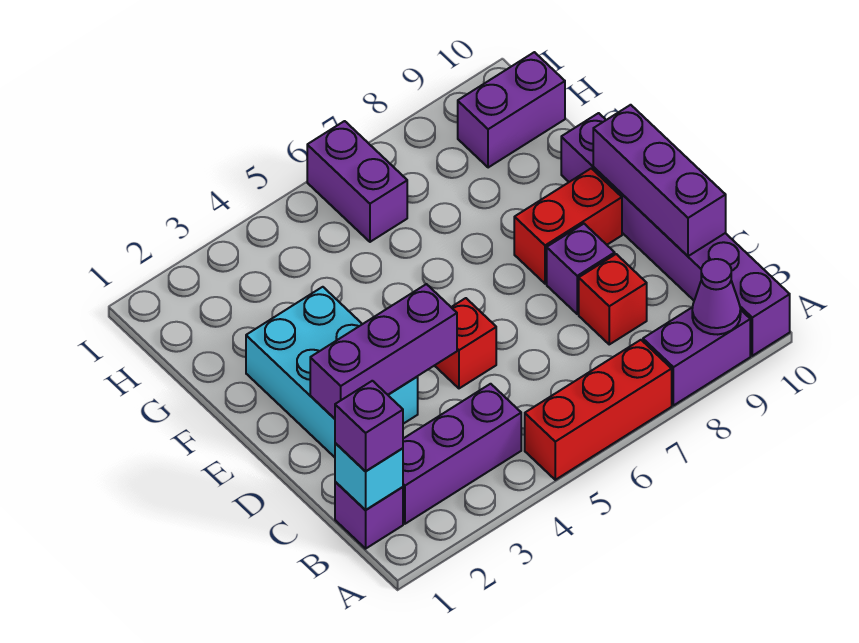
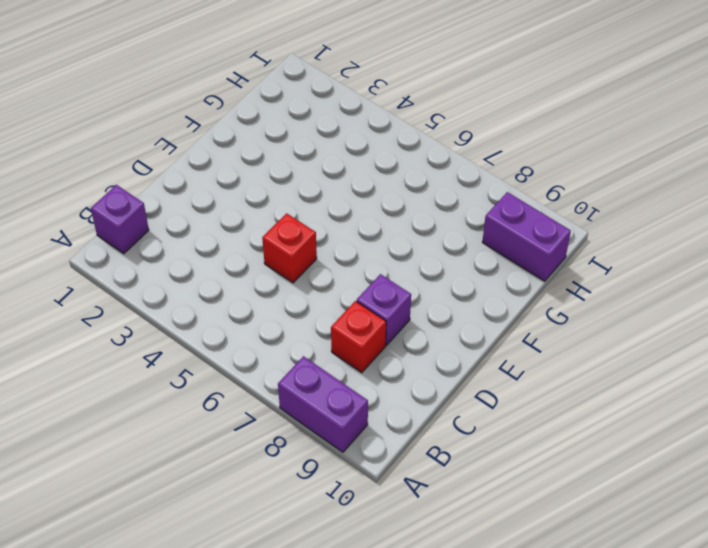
none -> red 1x3 brick [525,340,672,480]
none -> purple 1x6 brick [561,113,790,356]
none -> purple 1x3 brick [403,384,521,524]

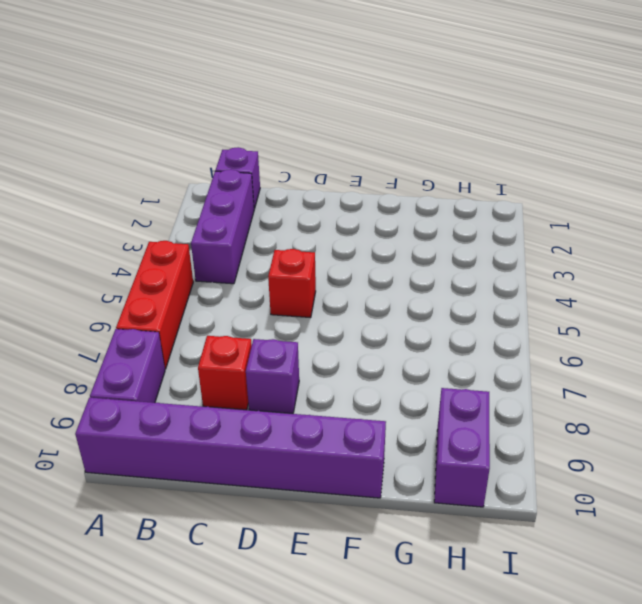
none -> cyan 2x3 brick [246,287,418,457]
none -> red 1x2 brick [514,168,622,284]
none -> purple 1x2 brick [307,121,407,242]

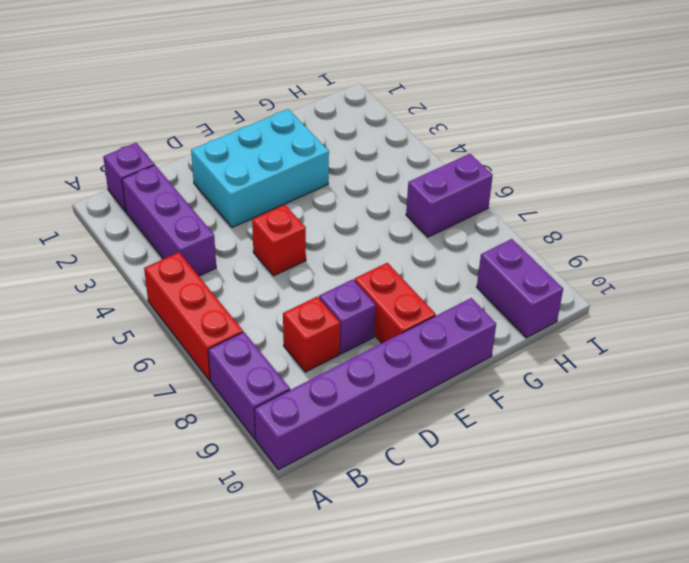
none -> purple 1x1 cone [692,259,741,335]
none -> cyan 1x1 brick [335,443,403,510]
none -> purple 1x3 brick [593,105,726,256]

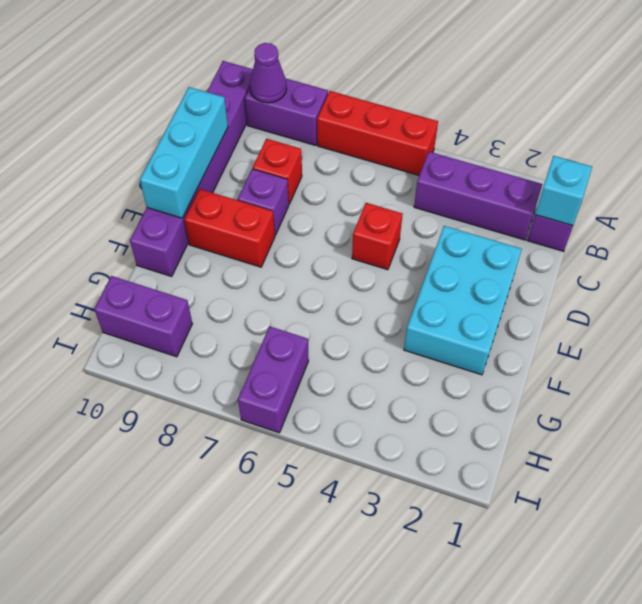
cyan 1x3 brick [140,87,228,218] -> purple 1x3 brick [593,105,726,256]
none -> purple 1x3 brick [310,284,457,419]
none -> purple 1x1 brick [335,381,403,471]

